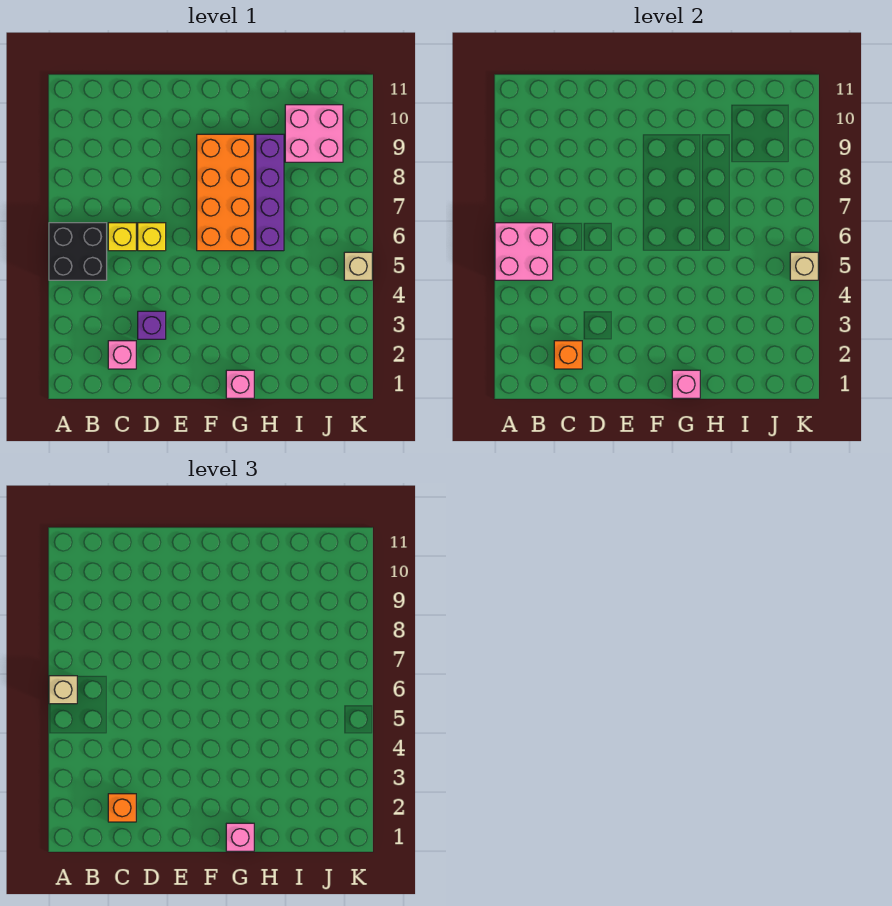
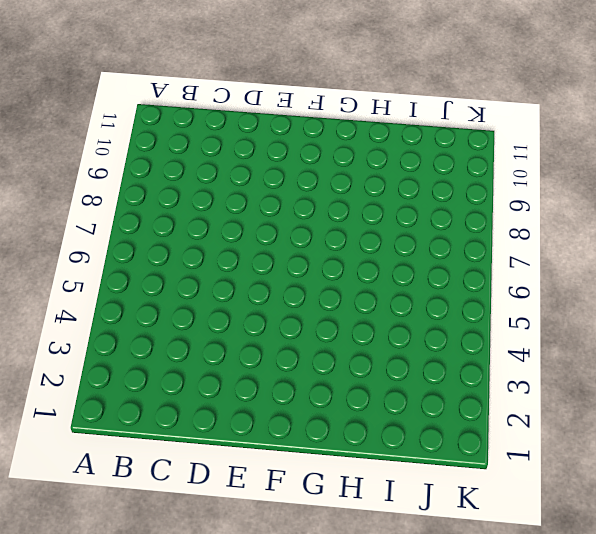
none -> black 2x2 brick [49,223,107,280]
none -> pink 1x1 brick [108,341,136,369]
none -> yellow 1x1 brick [108,223,136,251]

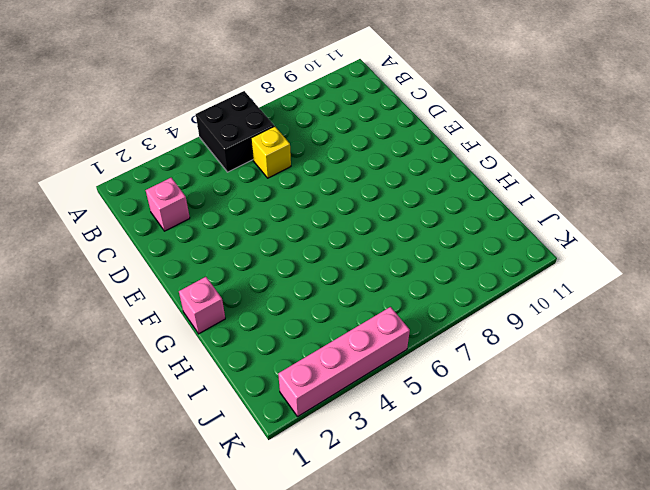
pink 1x4 brick [278,307,410,416] -> tan 1x1 brick [344,252,372,280]
none -> purple 1x1 brick [138,311,166,339]
none -> yellow 1x1 brick [138,223,166,251]
none -> orange 2x4 brick [197,134,254,251]

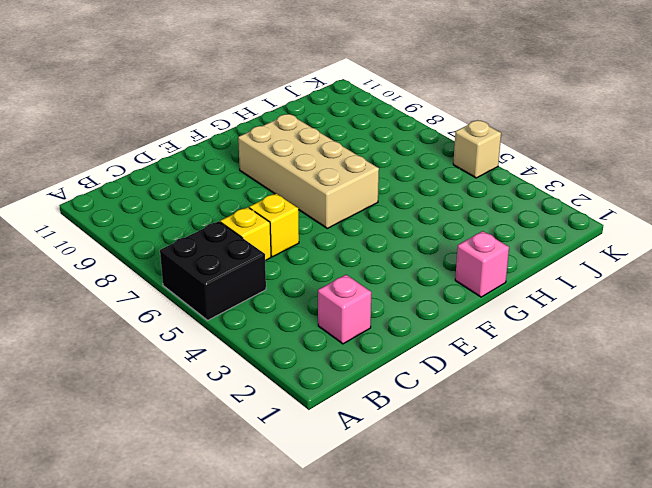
tan 2x4 brick [238,114,379,228] -> orange 2x4 brick [197,134,254,251]
none -> purple 1x1 brick [138,311,166,339]
none -> purple 1x4 brick [256,134,284,251]
none -> pink 2x2 brick [285,105,343,162]

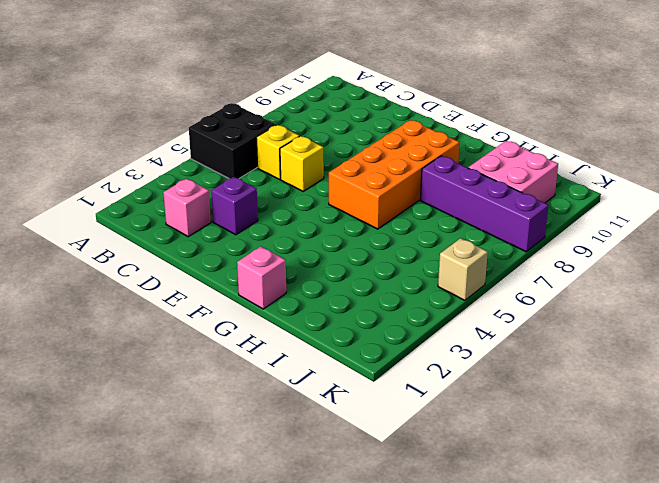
purple 1x4 brick [420,156,548,252] -> purple 1x4 brick turned to [256,134,284,251]
none -> pink 2x2 brick [495,223,553,280]
none -> orange 1x1 brick [554,341,582,369]
none -> pink 1x1 brick [672,370,700,398]

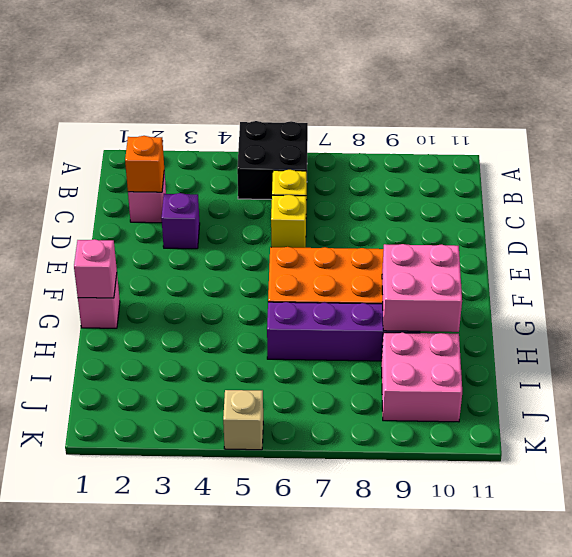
pink 2x2 brick [382,244,462,332] -> pink 2x2 brick moved to [495,223,553,280]
none -> tan 1x1 brick [790,252,818,280]
none -> tan 1x1 brick [49,676,77,704]
none -> orange 1x1 brick [108,794,136,822]

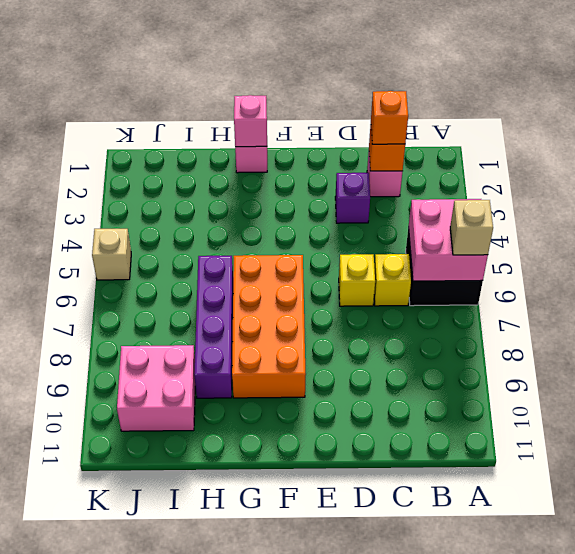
none -> tan 1x1 brick [790,252,818,280]
none -> pink 1x1 brick [226,823,254,851]

